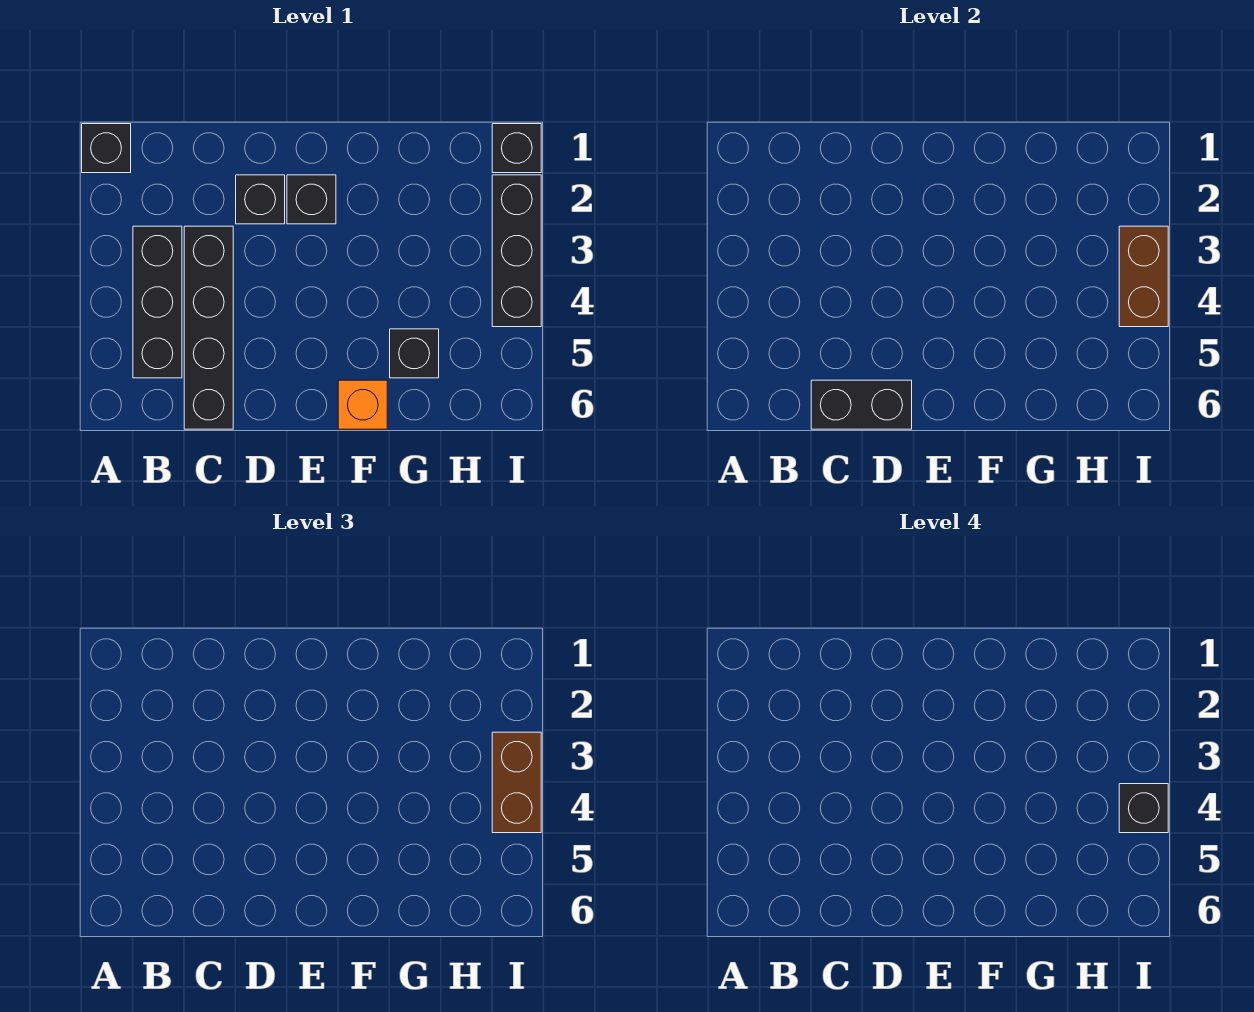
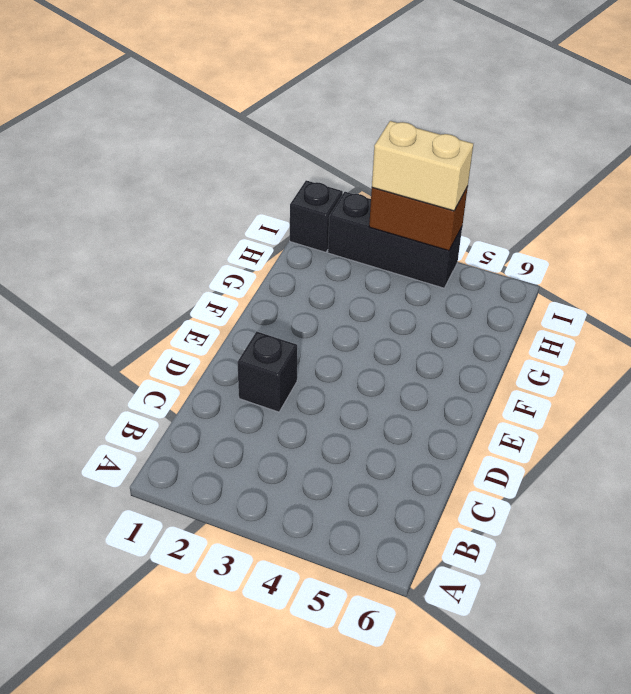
tan 1x2 brick [372,121,473,211] -> brown 1x2 brick [492,732,541,833]
none -> black 1x1 brick [82,124,131,173]
none -> black 1x3 brick [133,226,182,378]
none -> black 1x4 brick [184,226,233,429]

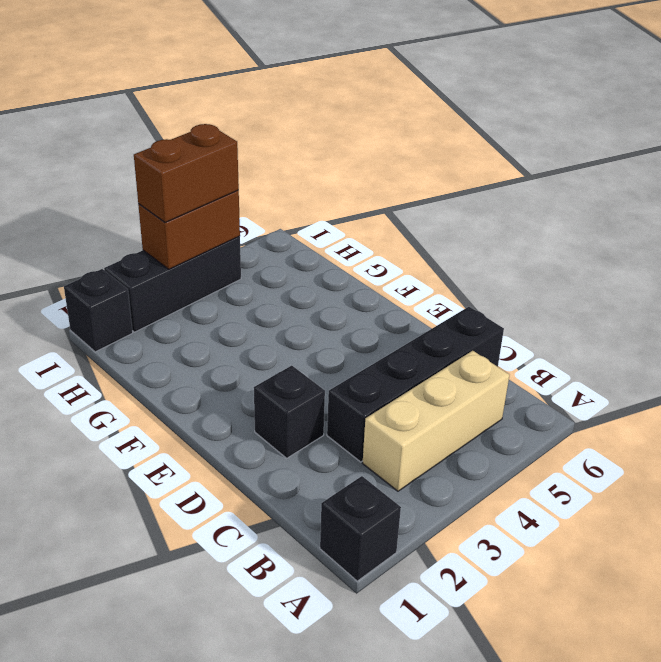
tan 1x3 brick [363,351,509,491] -> black 1x3 brick [133,226,182,378]
none -> black 1x1 brick [287,175,336,224]
none -> orange 1x1 brick [338,380,387,429]
none -> black 1x1 brick [390,329,439,378]

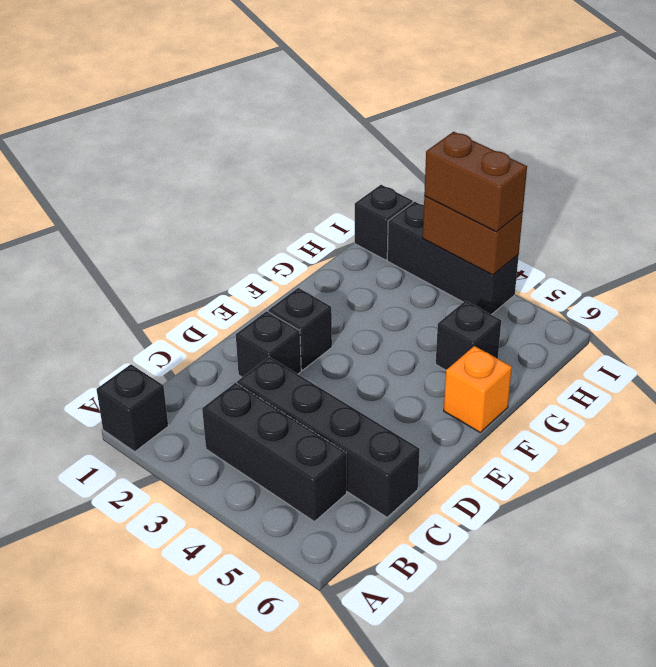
none -> black 1x2 brick [811,380,912,429]
none -> black 1x1 brick [1119,784,1168,833]

